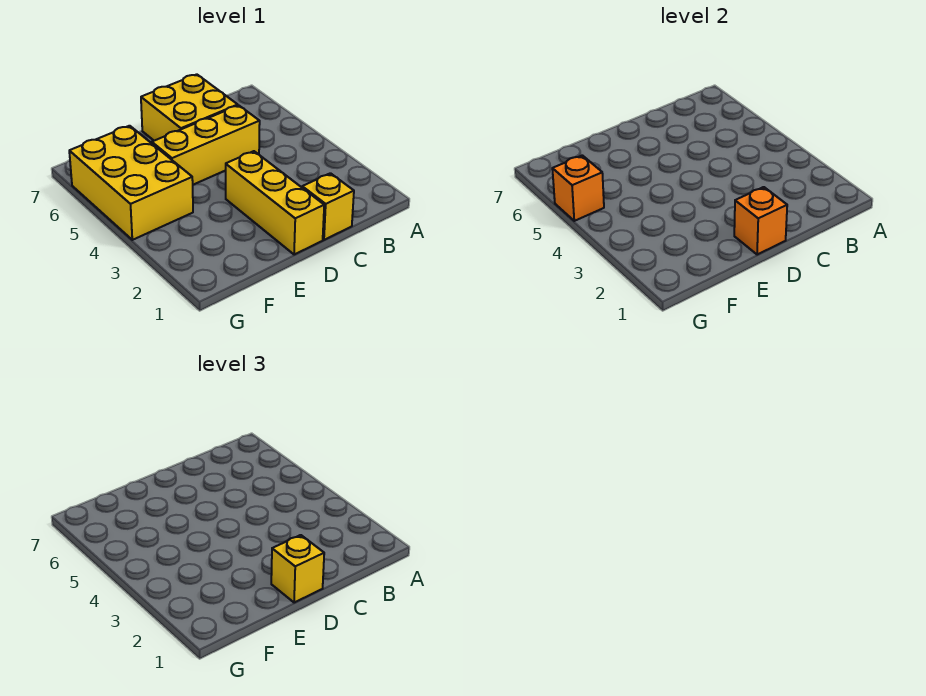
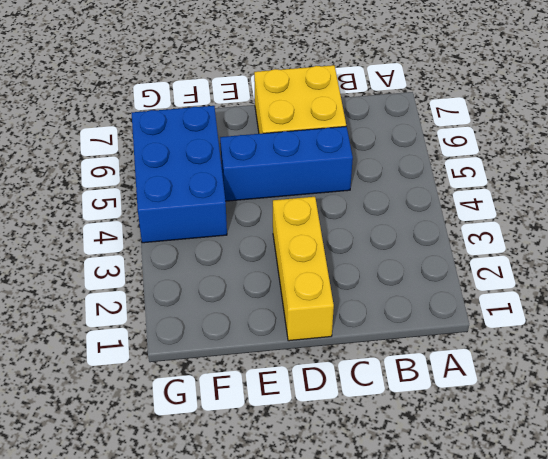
blue 1x3 brick [220,126,353,201] -> yellow 1x3 brick [152,105,260,185]
blue 2x3 brick [132,106,227,243] -> yellow 2x3 brick [69,126,193,240]
none -> yellow 1x1 brick [302,173,354,240]
none -> orange 1x1 brick [734,187,787,255]

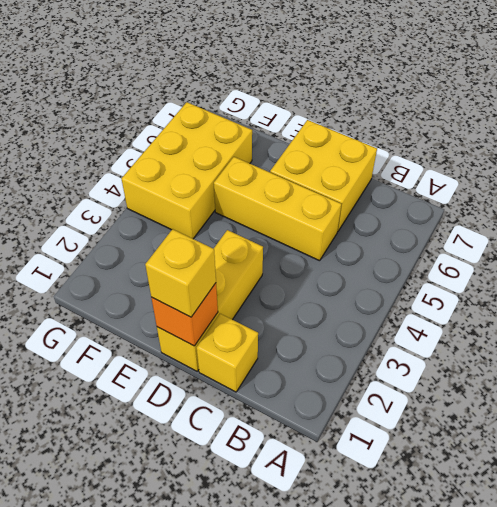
none -> orange 1x1 brick [552,155,604,221]

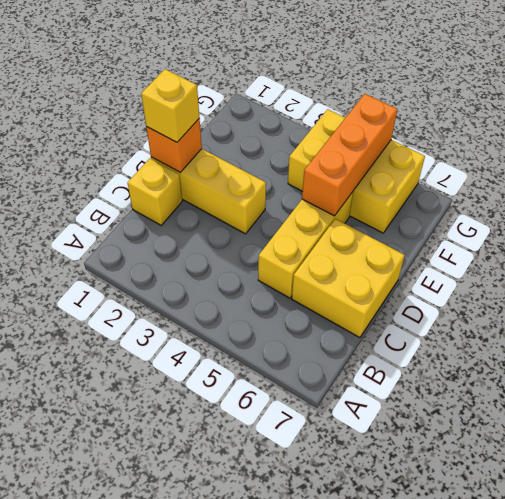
orange 1x3 brick [302,94,397,216] -> orange 1x1 brick [552,155,604,221]

